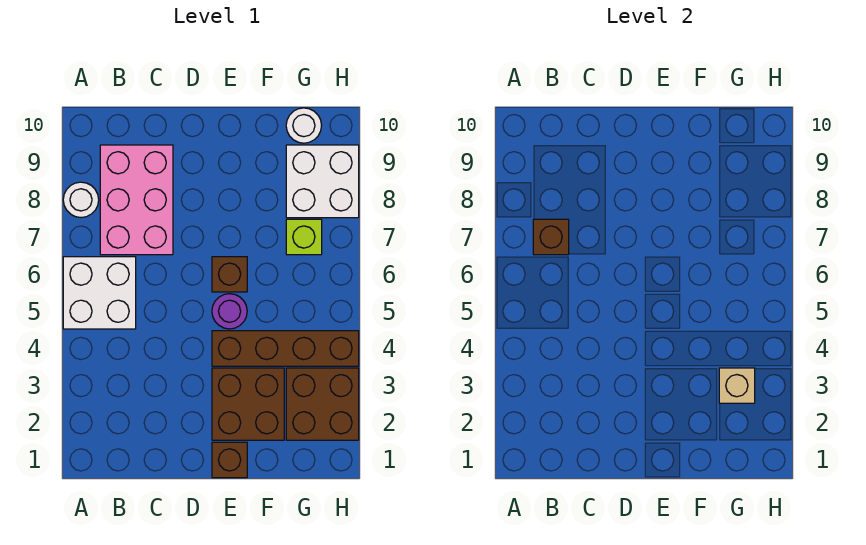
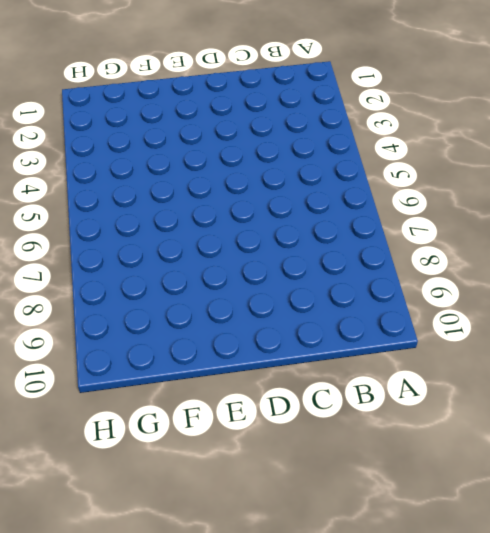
none -> white 2x2 brick [63,257,136,329]
none -> white 1x1 round brick [63,182,99,217]
none -> pink 2x3 brick [100,145,173,255]

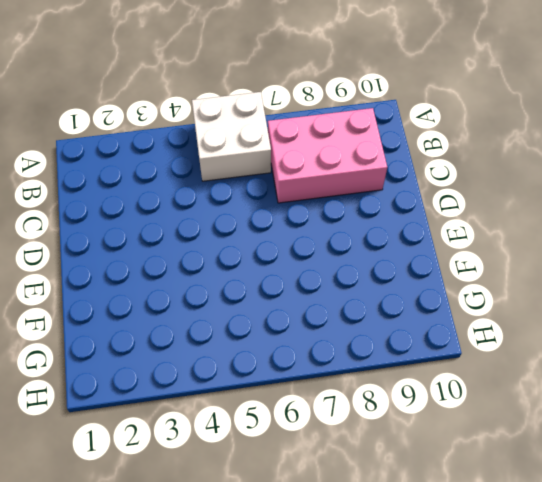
none -> white 1x1 round brick [63,182,99,217]
none -> brown 1x1 brick [212,442,247,478]
none -> brown 2x2 brick [212,368,284,440]

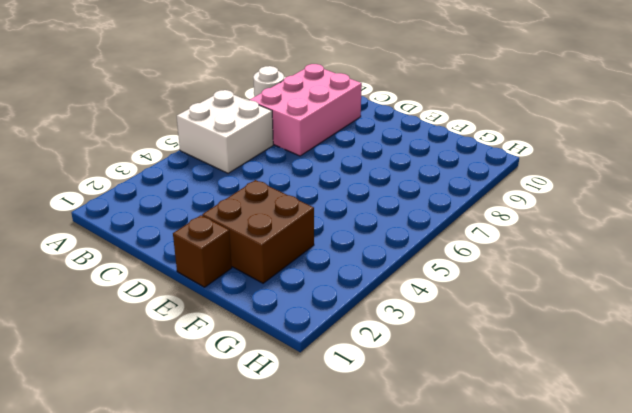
none -> brown 1x4 brick [212,331,359,366]
none -> purple 1x1 round brick [212,294,247,329]
none -> brown 1x1 brick [212,257,247,292]

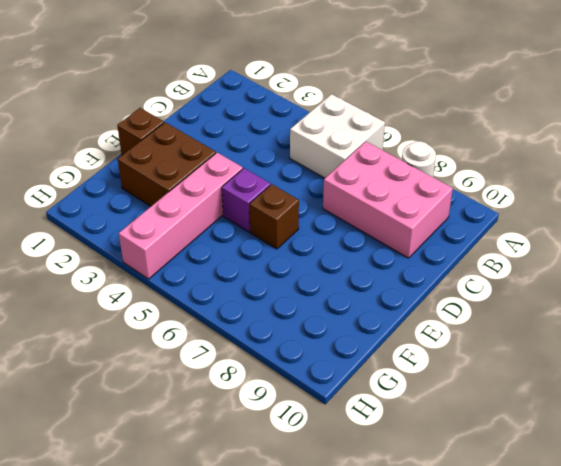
pink 1x4 brick [119,152,243,279] -> brown 1x4 brick [212,331,359,366]
purple 1x1 brick [222,168,270,232] -> purple 1x1 round brick [212,294,247,329]
none -> brown 2x2 brick [286,368,359,440]
none -> lime 1x1 brick [286,219,322,255]
none -> white 2x2 brick [286,145,359,218]

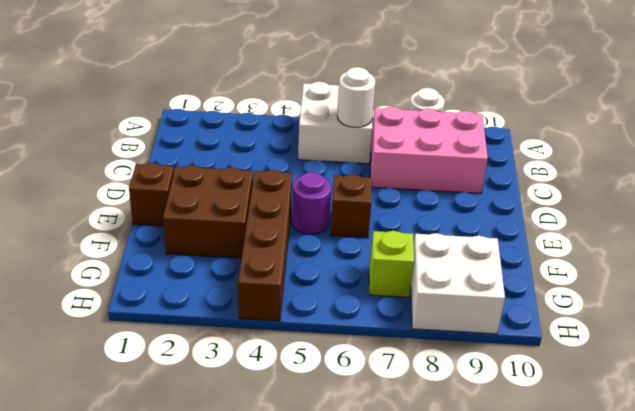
white 1x1 round brick [337,67,376,127] -> white 1x1 round brick moved to [286,108,322,143]
none -> brown 2x2 brick [286,368,359,440]
none -> brown 1x1 brick [533,219,569,255]
none -> tan 1x1 brick [719,368,755,403]

